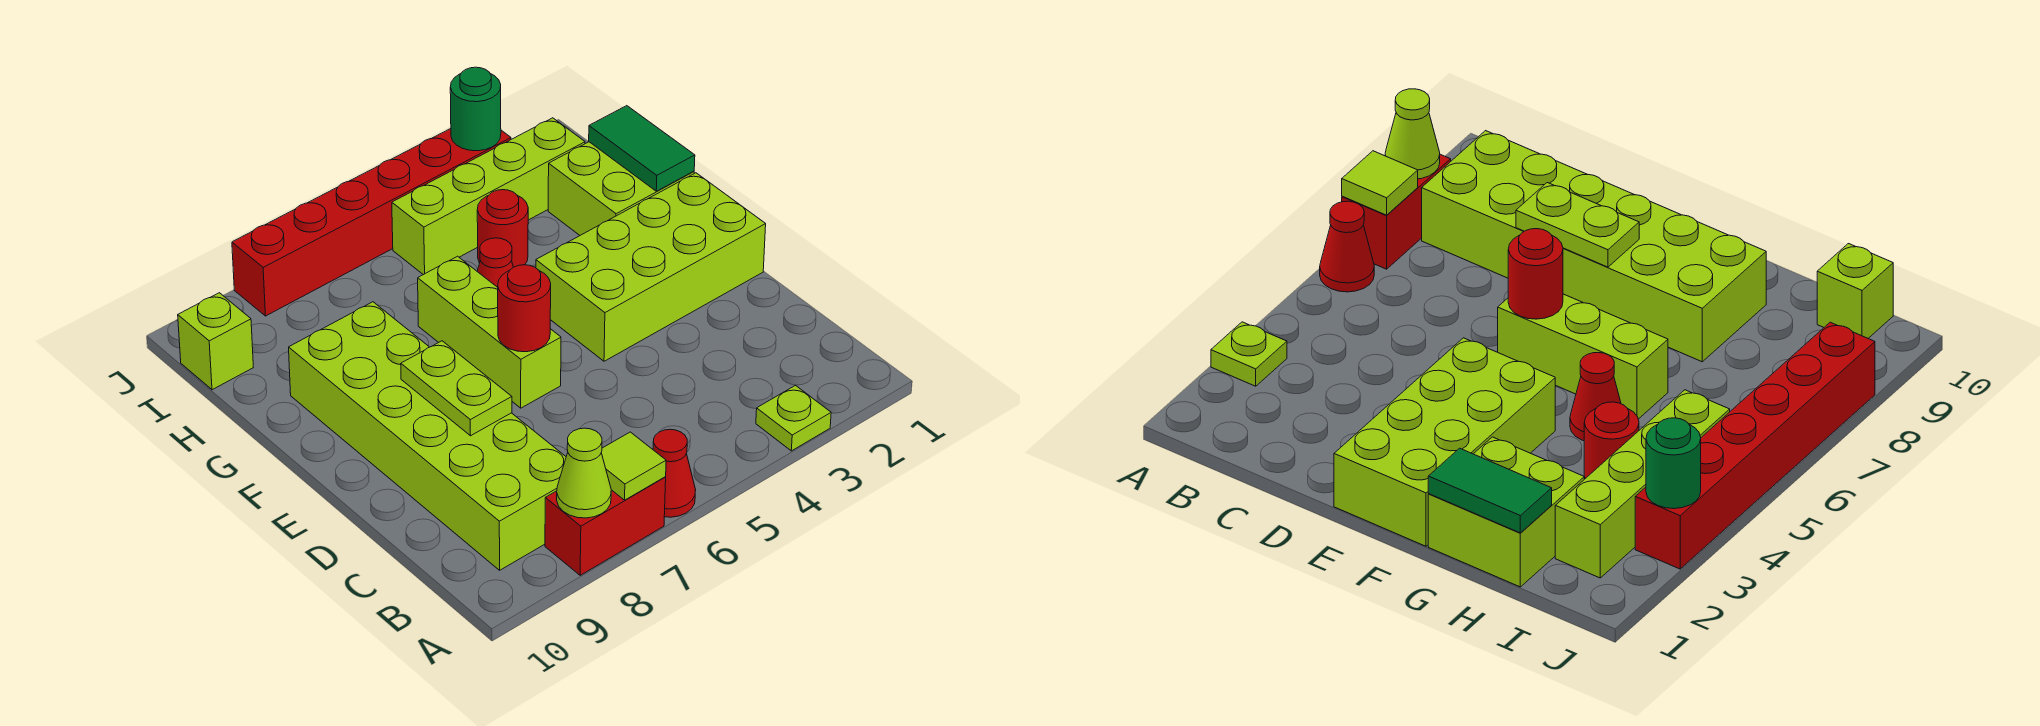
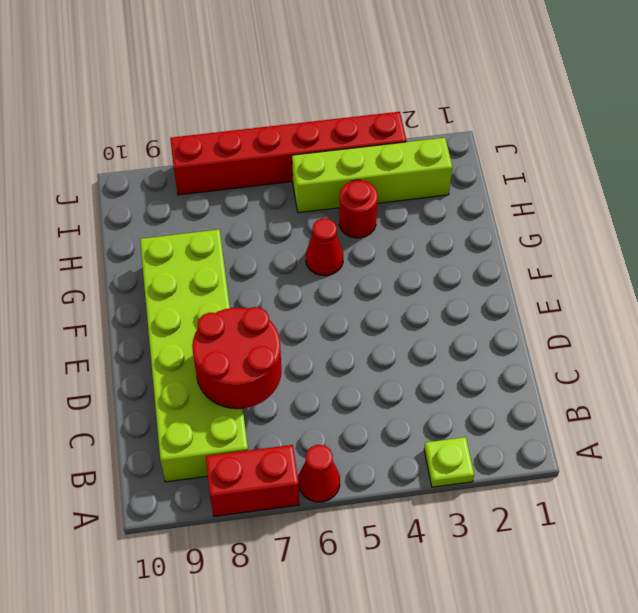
red 2x2 round brick [192,307,281,409] -> lime 1x2 plate [401,341,512,436]
none -> lime 2x4 brick [536,173,766,361]
none -> lime 1x3 brick [418,256,561,408]
none -> lime 2x2 brick [548,142,694,235]

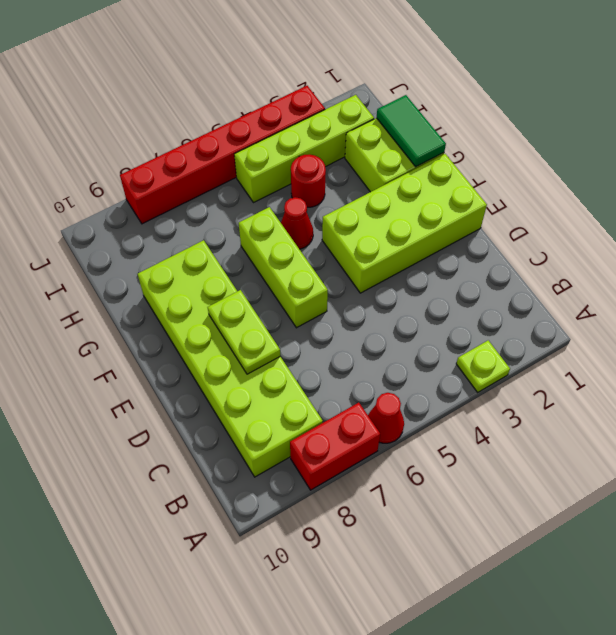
none -> lime 1x1 brick [178,293,253,390]
none -> lime 1x1 tile [601,432,666,500]
none -> lime 1x1 cone [557,428,611,518]

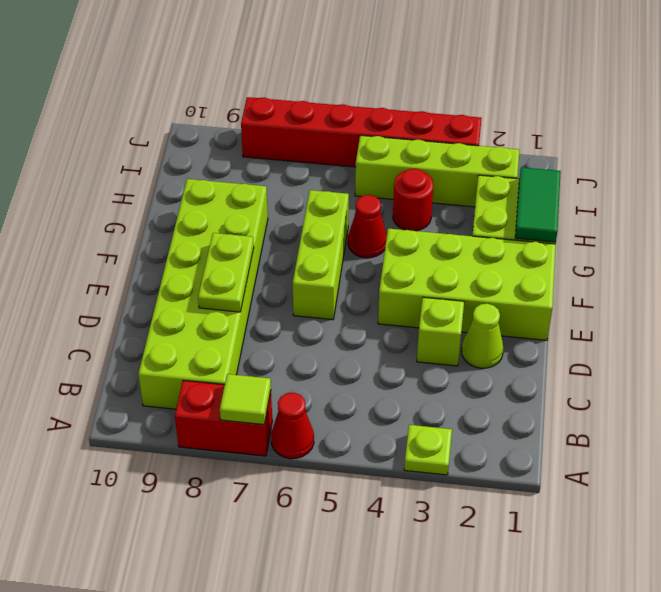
lime 1x1 cone [462,304,504,368] -> lime 1x1 cone moved to [557,428,611,518]
lime 1x1 brick [417,297,464,366] -> lime 1x1 brick moved to [178,293,253,390]
none -> red 1x1 round brick [498,265,551,352]
none -> green 1x1 round brick [450,67,501,151]

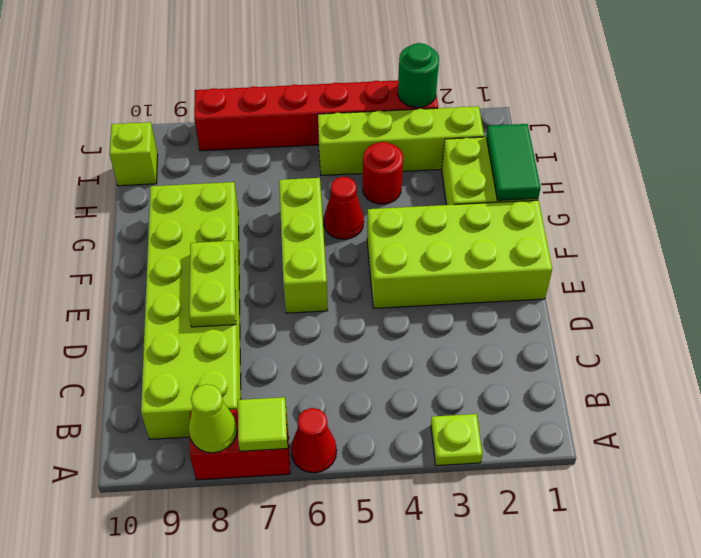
none -> red 1x1 round brick [498,265,551,352]

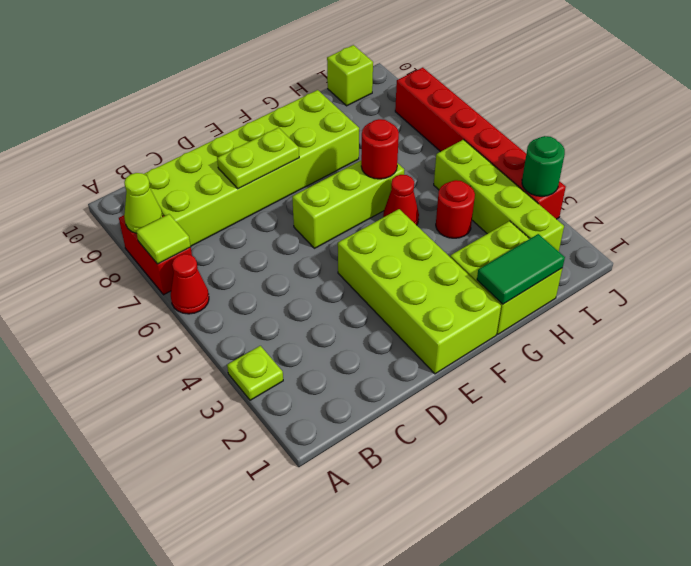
red 1x1 round brick [361,119,399,179] -> red 1x1 round brick moved to [498,265,551,352]

